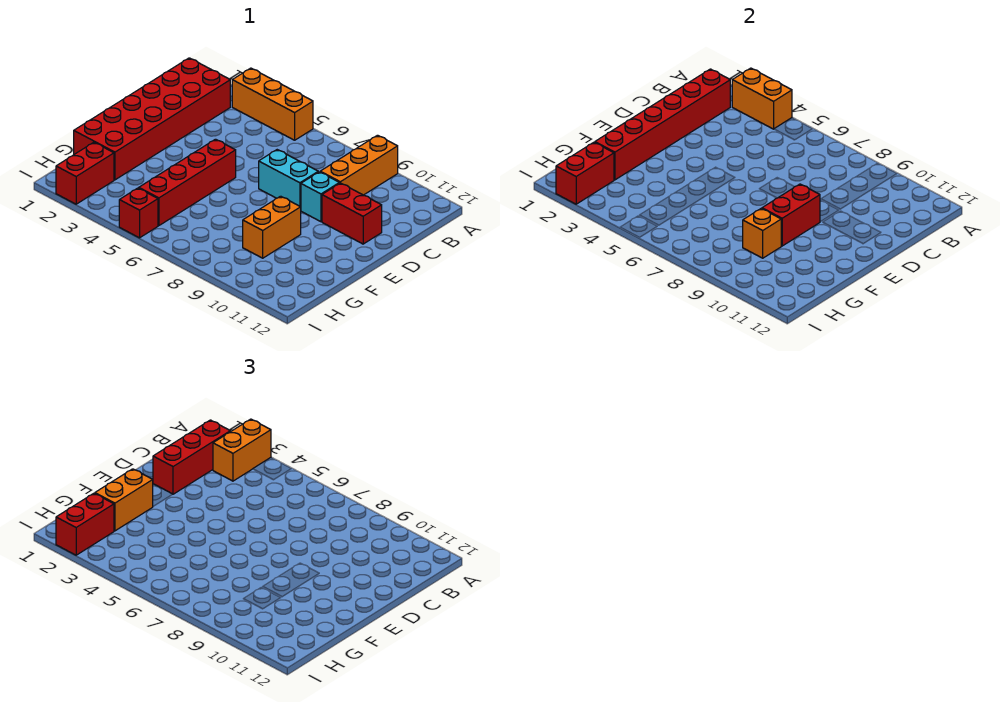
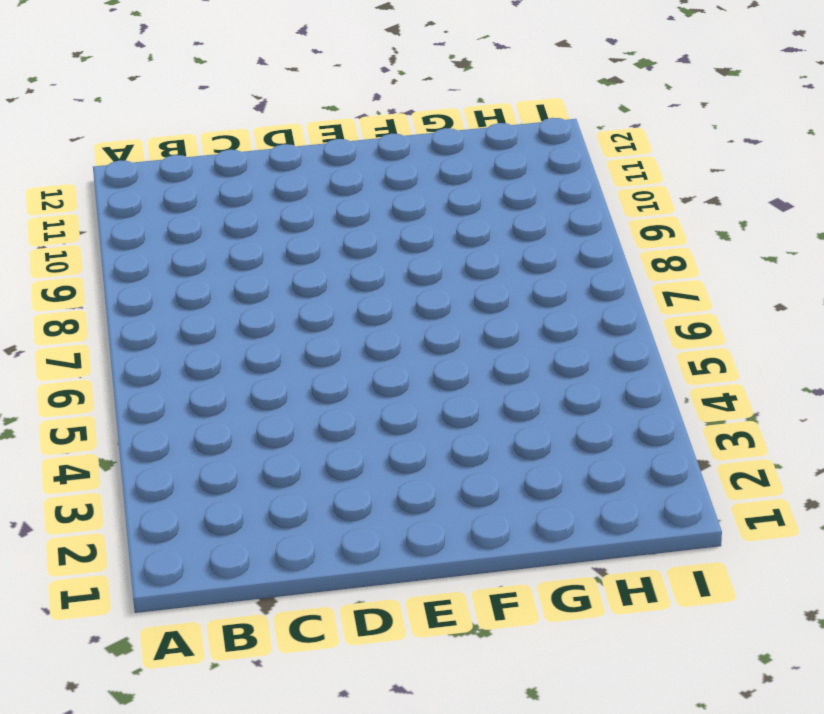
none -> orange 1x3 brick [232,68,313,140]
none -> orange 1x3 brick [320,135,398,195]
none -> red 2x6 brick [74,58,230,180]

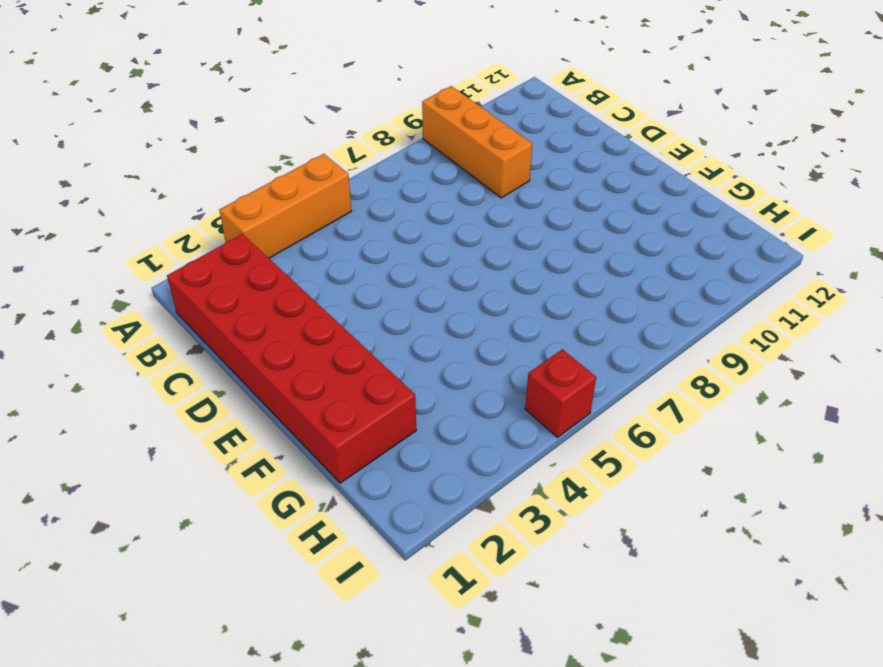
none -> cyan 1x2 brick [259,150,318,207]
none -> cyan 1x1 brick [301,172,339,222]
none -> red 1x2 brick [322,183,382,244]

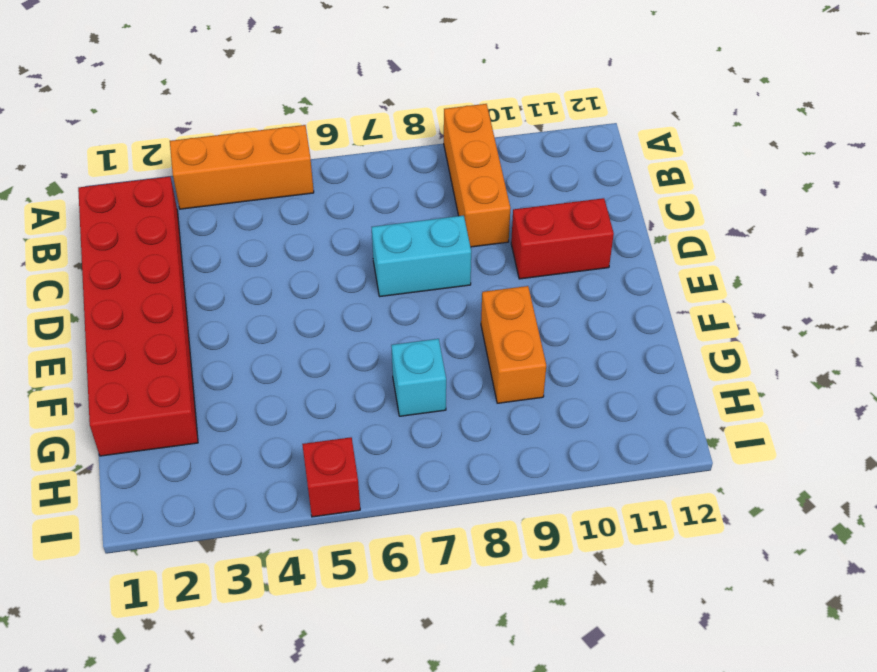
cyan 1x1 brick [391,339,446,416] -> cyan 1x1 brick moved to [301,172,339,222]
none -> red 1x4 brick [139,139,236,226]
none -> red 1x2 brick [56,142,114,204]
none -> orange 1x2 brick [732,68,792,129]

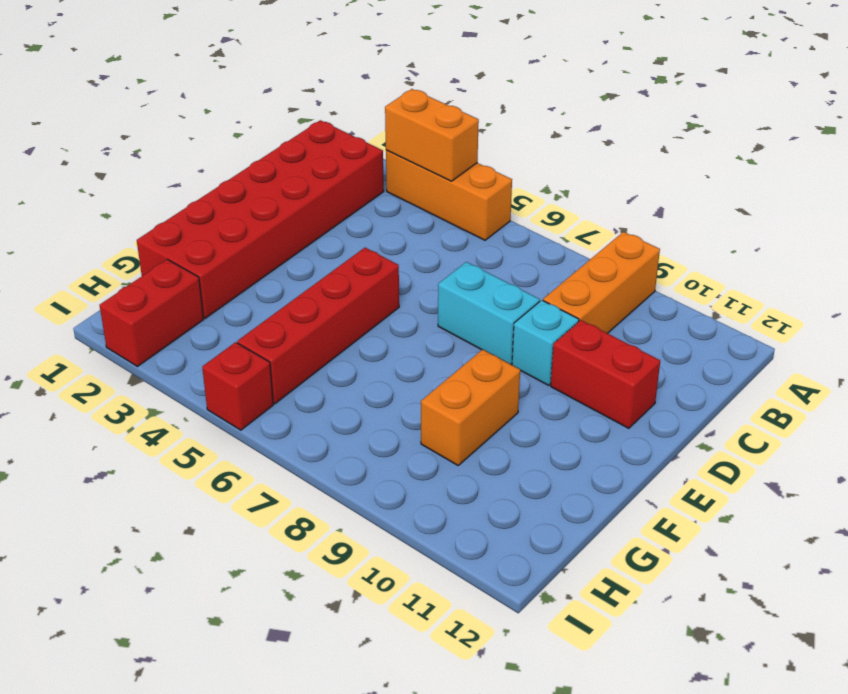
none -> red 1x6 brick [595,69,730,180]
none -> red 1x2 brick [762,184,820,246]
none -> orange 1x1 brick [743,209,781,258]

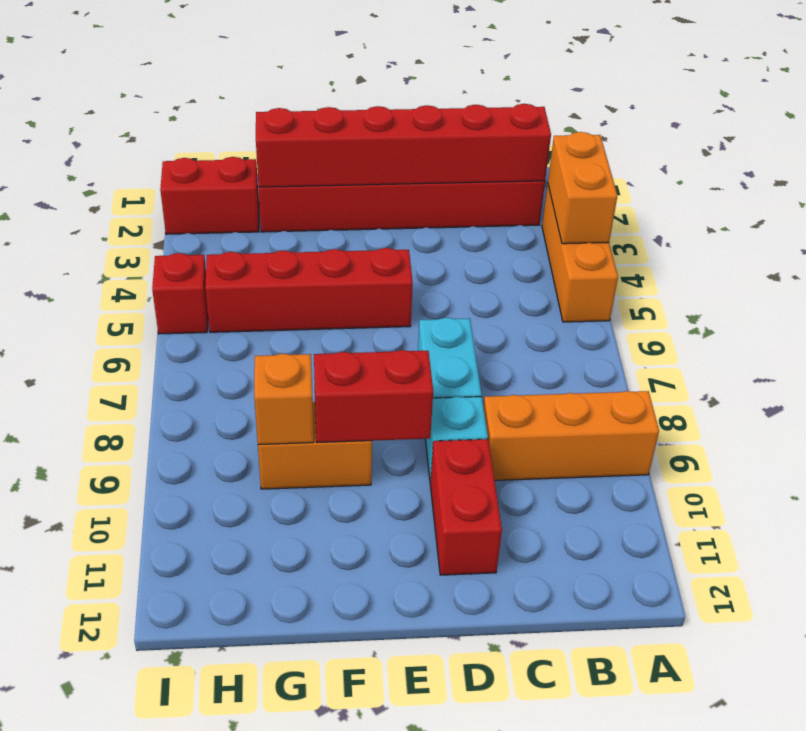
none -> red 1x2 brick [556,142,614,204]
none -> orange 1x2 brick [213,419,271,481]
none -> red 1x3 brick [153,420,230,494]

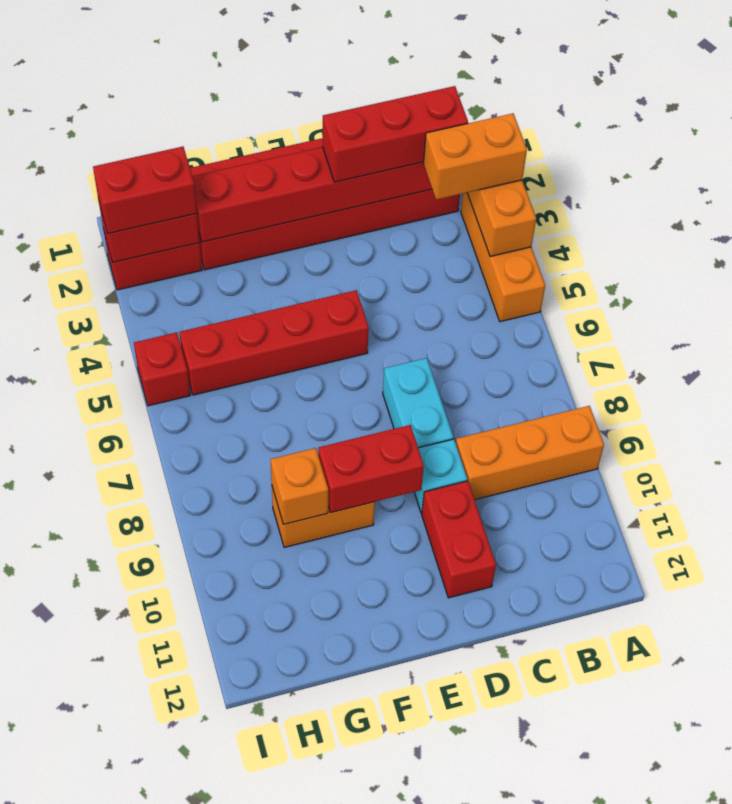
none -> orange 1x2 brick [95,469,153,531]

